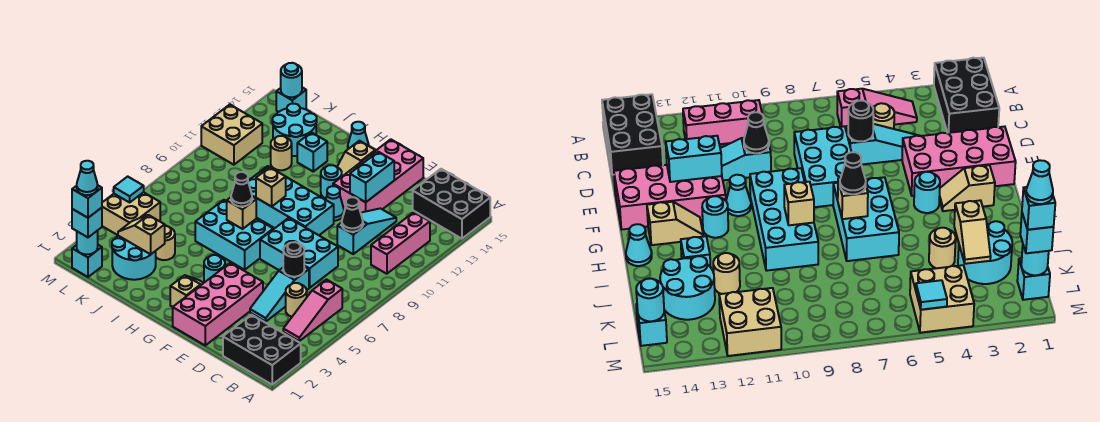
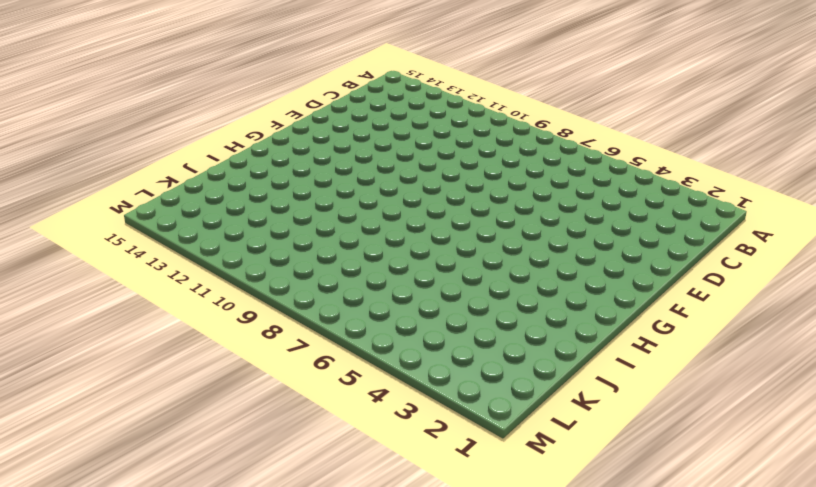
none -> black 2x3 brick [223,315,301,384]
none -> black 2x3 brick [413,169,490,239]
none -> pink 1x3 slope [283,280,342,341]
none -> pink 1x3 brick [371,212,430,274]

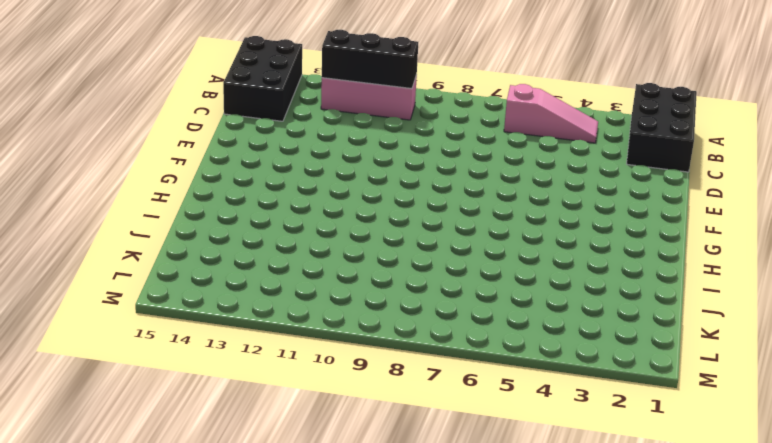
black 1x3 brick [322,30,418,89] -> none
none -> tan 1x1 round brick [286,283,307,317]
none -> cyan 1x3 slope [250,267,309,321]
none -> cyan 2x3 brick [260,218,338,288]
none -> cyan 1x3 slope [337,208,396,254]

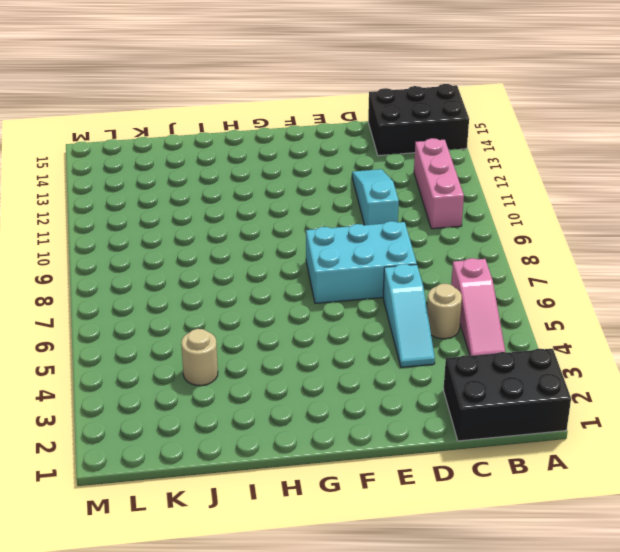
none -> pink 2x4 brick [173,263,263,345]
none -> pink 2x4 brick [333,139,423,212]
none -> cyan 2x4 brick [248,166,334,235]
none -> cyan 1x1 cone [326,186,344,221]

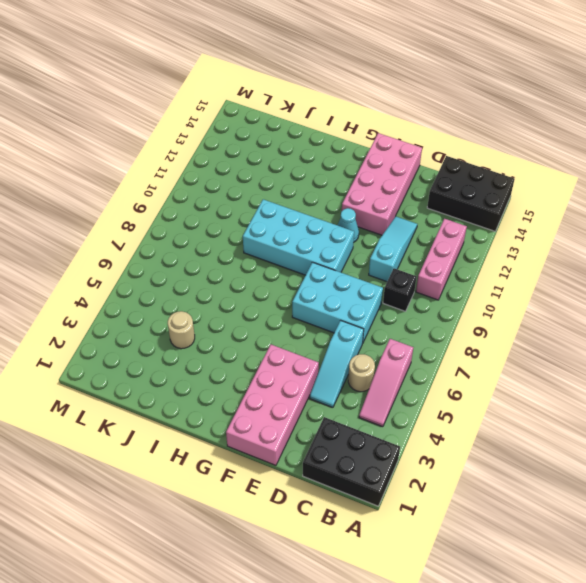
black 1x1 brick [383,268,417,311] -> none
none -> tan 1x2 slope [170,275,203,307]
none -> cyan 1x1 round brick [204,255,225,283]
none -> cyan 2x3 brick [195,200,273,270]
none -> cyan 1x1 round brick [321,165,342,198]

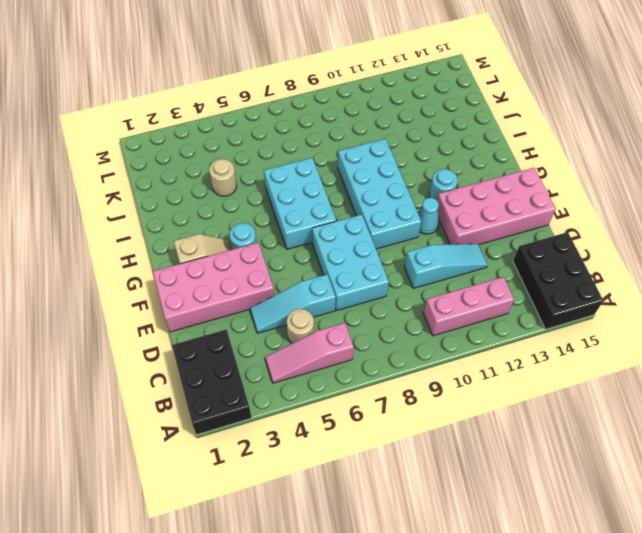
none -> tan 1x2 slope [337,141,375,176]
none -> cyan 1x1 cone [348,122,369,149]
none -> cyan 1x1 brick [297,132,327,172]
none -> cyan 2x2 round brick [112,236,156,280]

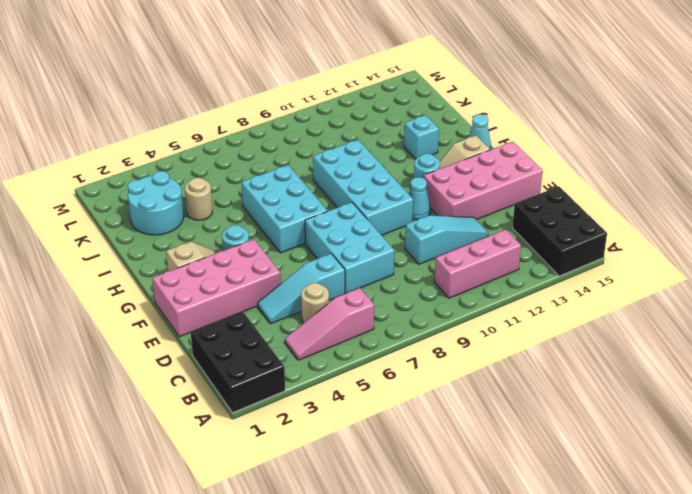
none -> tan 1x1 round brick [271,136,292,170]
none -> cyan 2x2 round brick [272,104,317,156]
none -> cyan 1x1 brick [72,245,102,277]
none -> tan 2x2 brick [102,192,160,235]

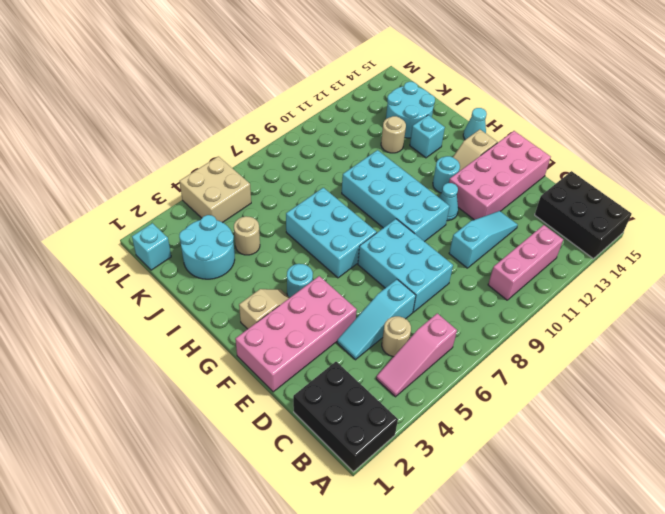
none -> tan 2x2 brick [201,105,262,165]
none -> cyan 1x1 brick [276,88,306,112]
none -> black 1x1 round brick [283,242,304,277]
none -> black 1x1 cone [342,197,363,232]

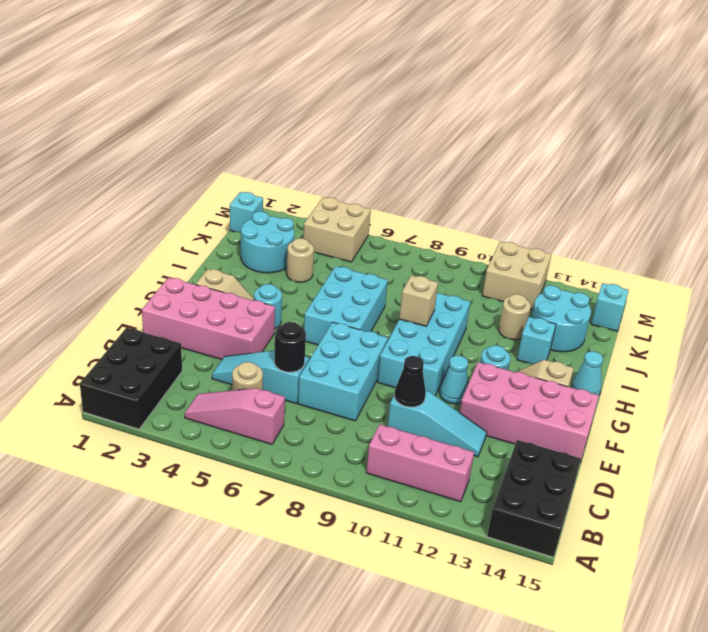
none -> cyan 1x2 brick [350,152,394,202]
none -> tan 1x1 brick [227,197,256,229]
none -> tan 1x2 slope [118,215,165,254]
none -> cyan 1x1 round brick [77,231,98,255]

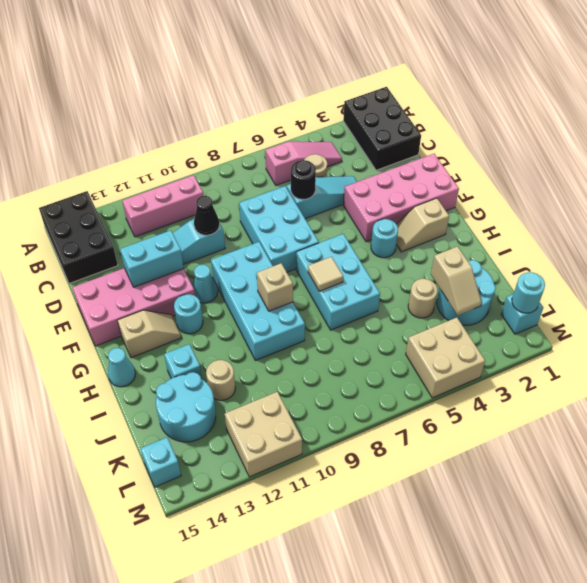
tan 1x1 tile [308,257,343,291] -> tan 1x1 brick [227,197,256,229]
none -> cyan 1x1 round brick [281,63,302,97]
none -> cyan 1x1 tile [114,176,144,202]
none -> black 1x1 cone [231,172,252,207]
none -> cyan 1x1 brick [72,208,102,237]

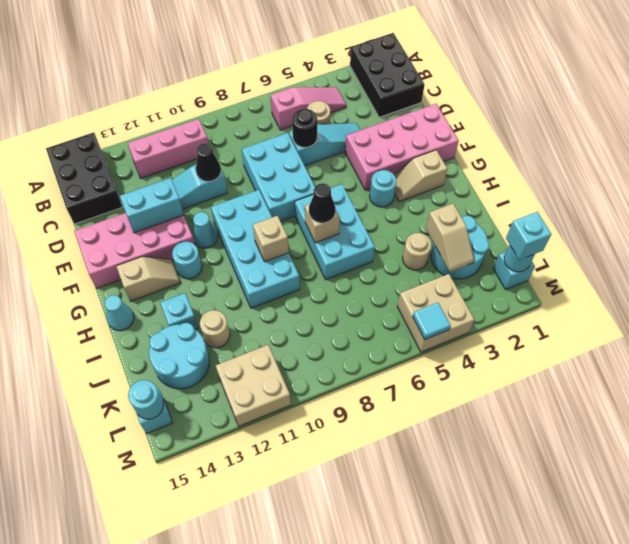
none -> cyan 1x1 brick [72,186,102,218]
none -> cyan 1x1 cone [77,161,98,195]

